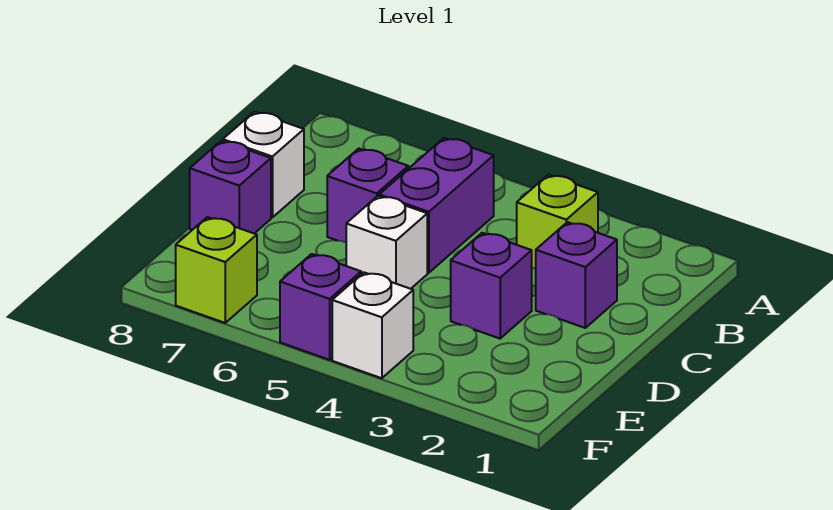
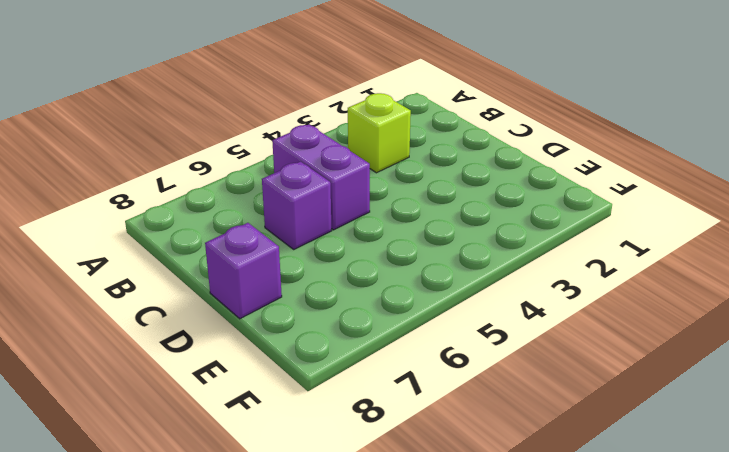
none -> purple 1x1 brick [536,222,617,328]
none -> white 1x1 brick [223,112,304,218]

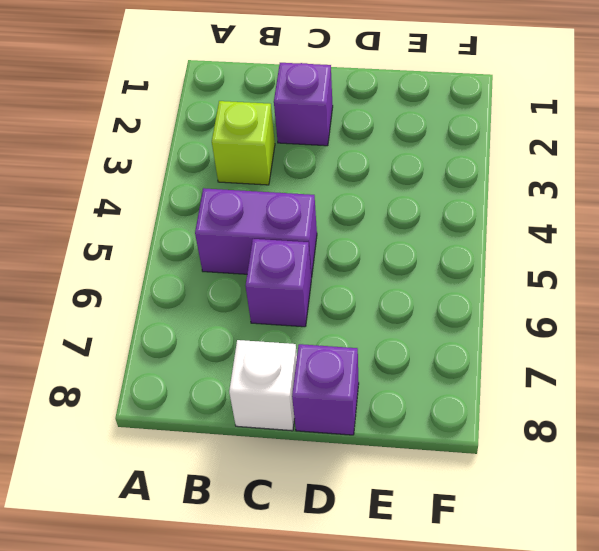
none -> purple 1x1 brick [451,233,532,339]
none -> white 1x1 brick [346,196,427,289]

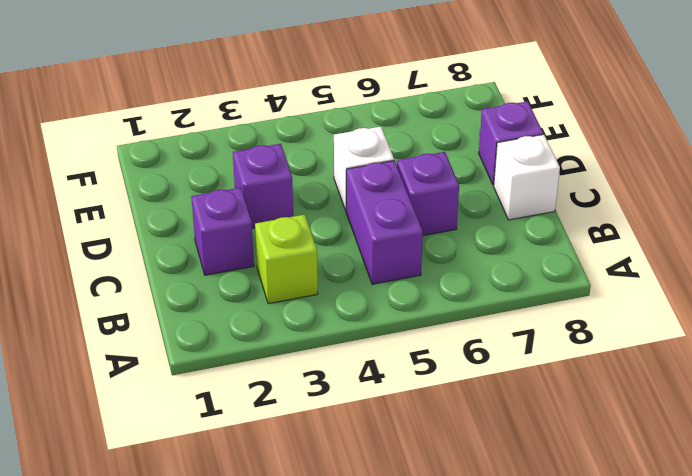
none -> white 1x1 brick [332,272,413,378]
none -> purple 1x1 brick [280,254,361,360]

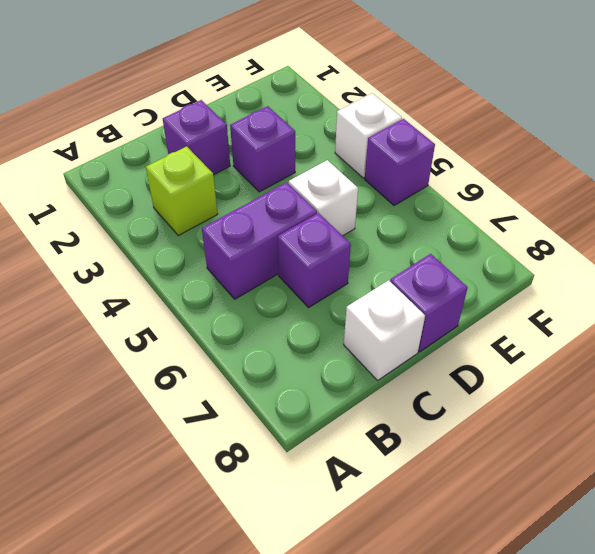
none -> lime 1x1 brick [176,217,257,323]

